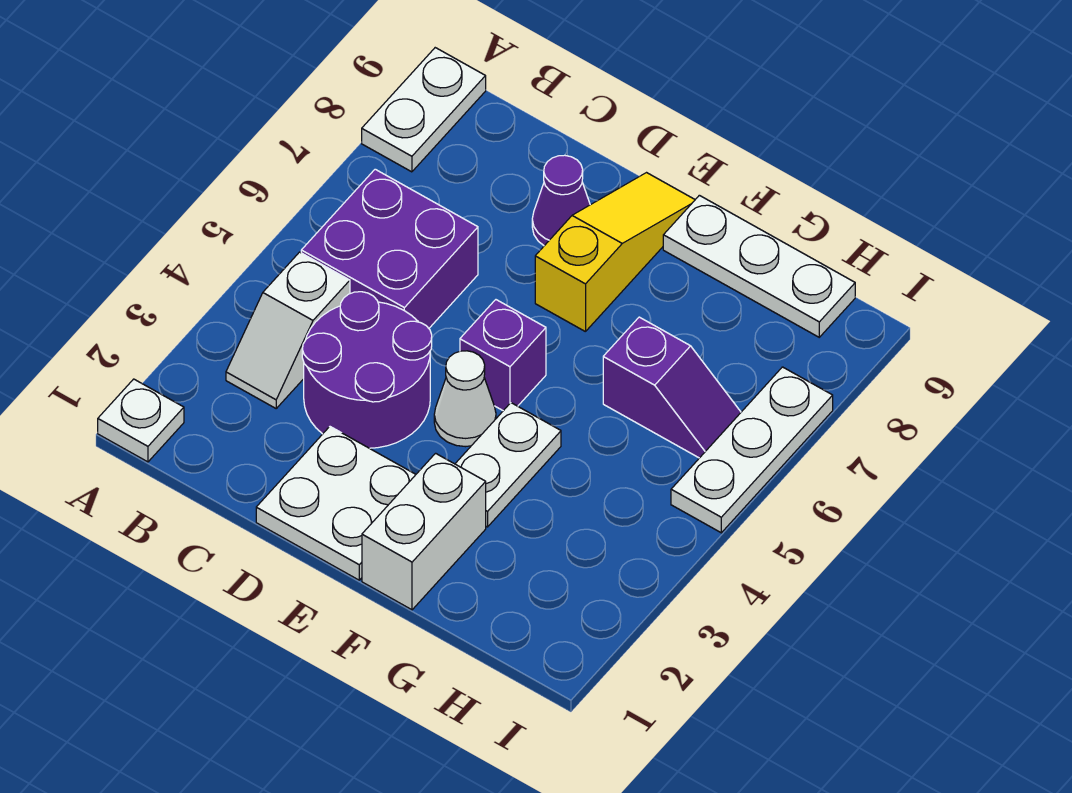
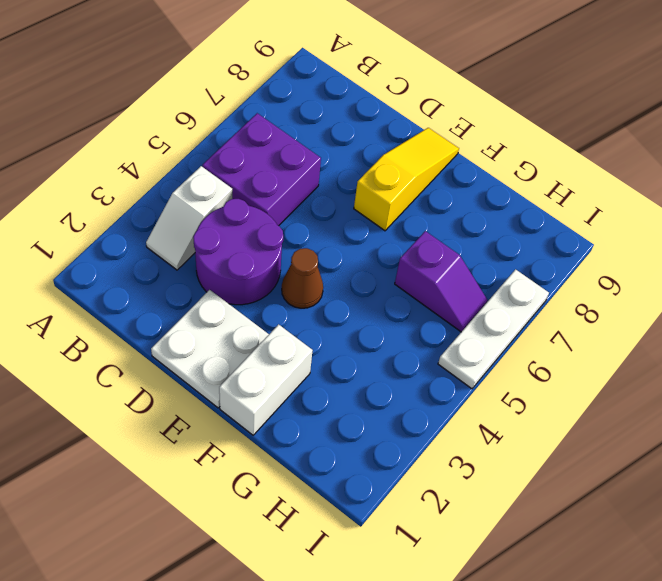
brown 1x1 cone [282,248,323,308] -> white 1x1 cone [434,351,496,447]
none -> white 1x1 plate [98,379,184,462]
none -> white 1x2 plate [362,48,486,172]
none -> purple 1x1 cone [532,155,590,246]

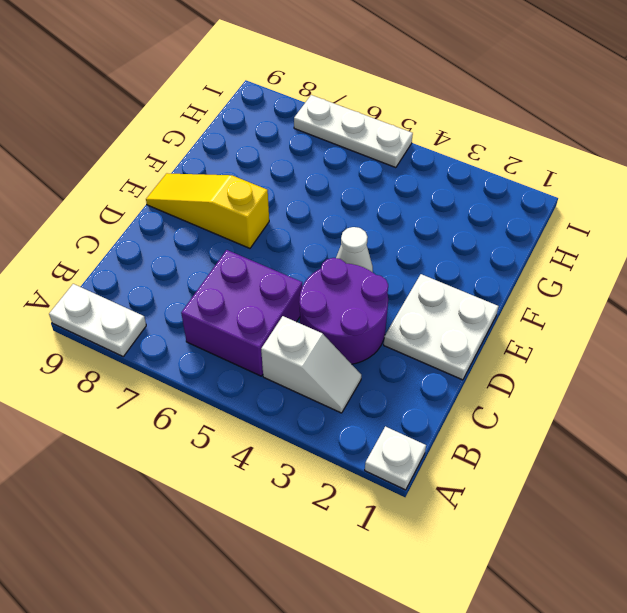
none -> purple 1x1 cone [532,155,590,246]
none -> purple 1x1 brick [460,300,546,411]
none -> white 1x2 brick [362,453,486,610]

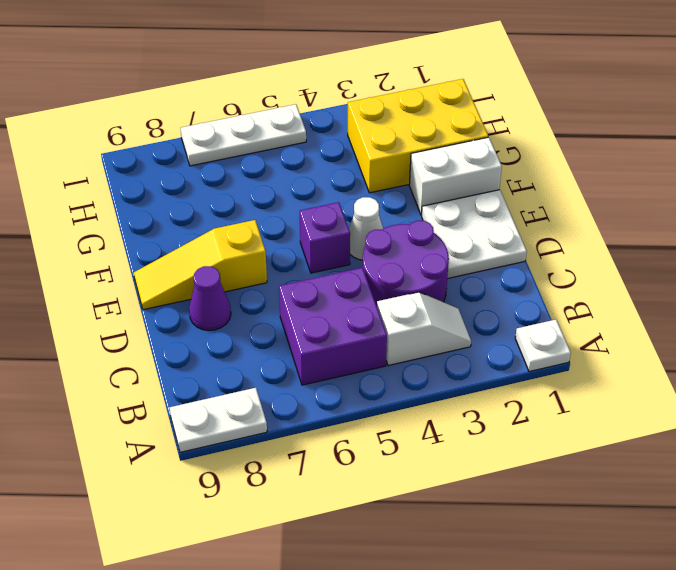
yellow 2x3 brick [348,79,488,193] -> none
none -> white 1x2 plate [455,403,561,527]
none -> white 1x3 plate [663,195,855,337]
none -> purple 1x2 slope [603,317,741,458]

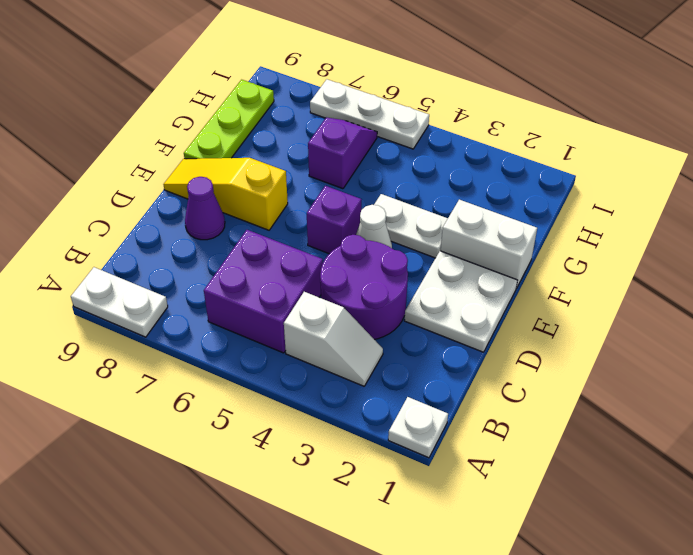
lime 1x3 plate [184,80,274,159] -> white 1x3 plate [663,195,855,337]

